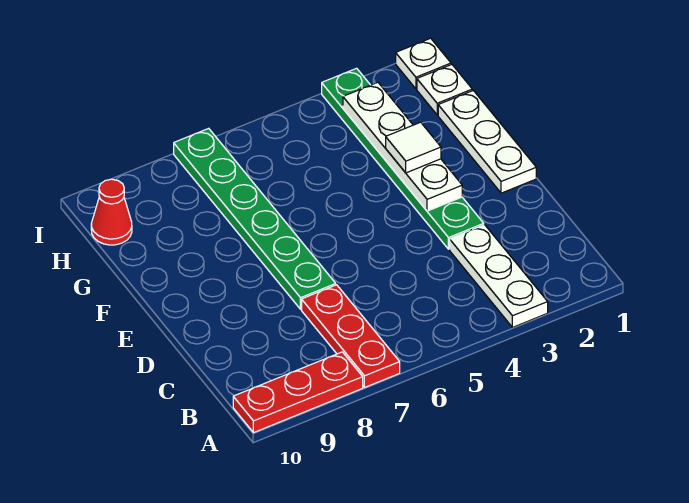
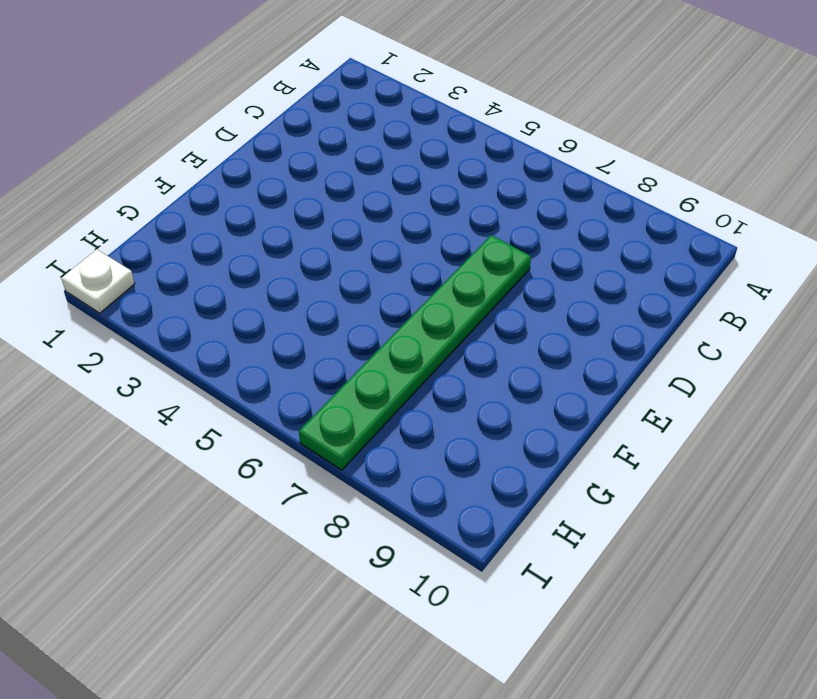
none -> white 1x3 plate [450,225,548,327]
none -> red 1x3 plate [302,285,400,388]

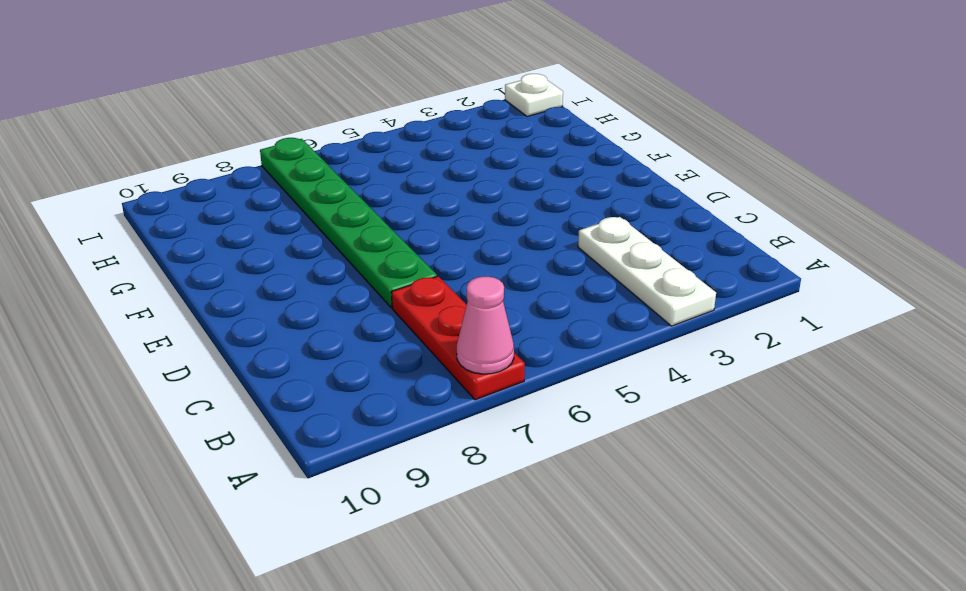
pink 1x1 cone [457,277,514,374] -> none
none -> red 1x3 plate [233,352,363,433]
none -> green 1x6 plate [322,68,484,249]

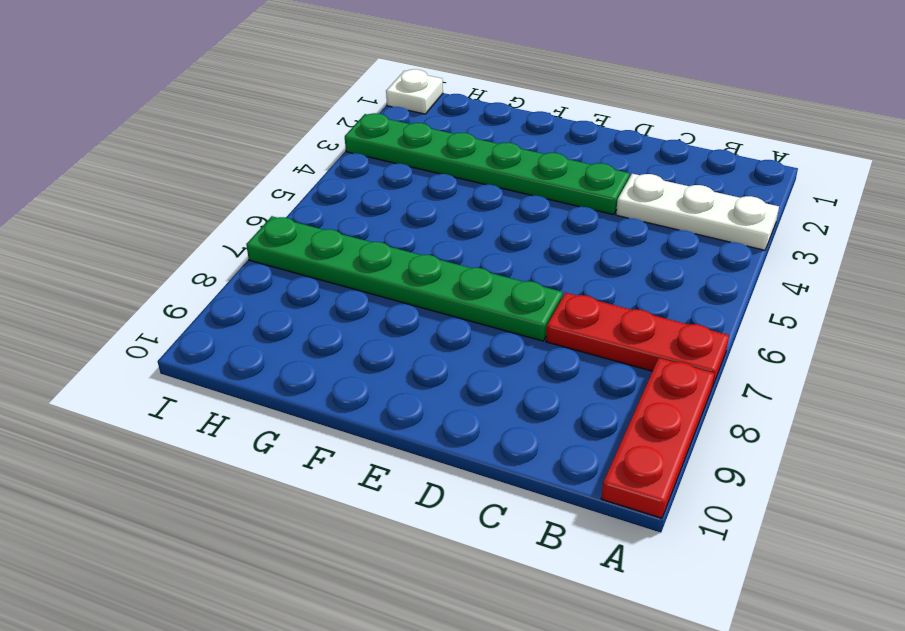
none -> white 1x3 plate [438,91,536,193]
none -> white 1x1 plate [417,65,472,115]

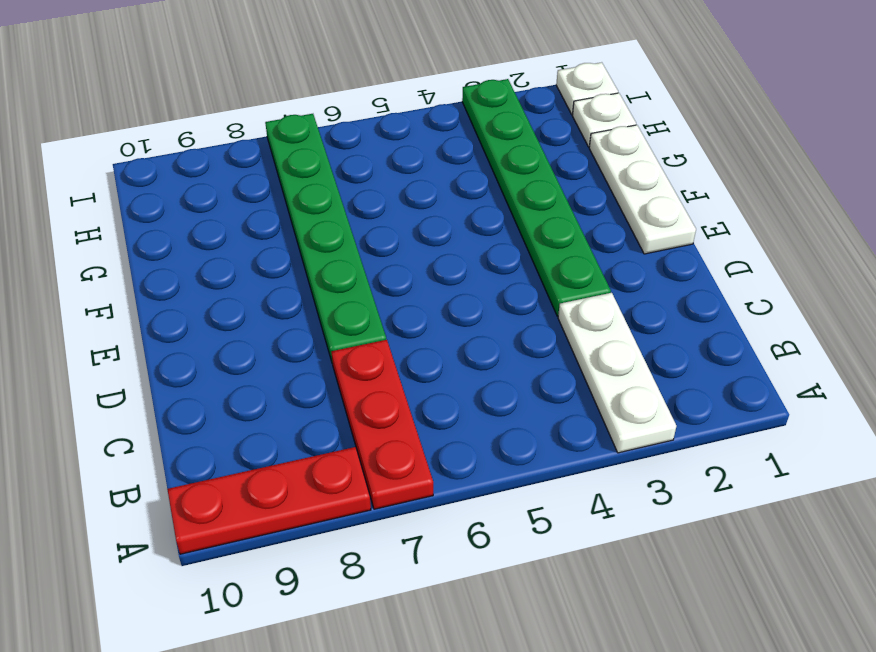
none -> red 1x1 cone [91,179,132,245]
none -> white 1x4 plate [343,82,462,211]

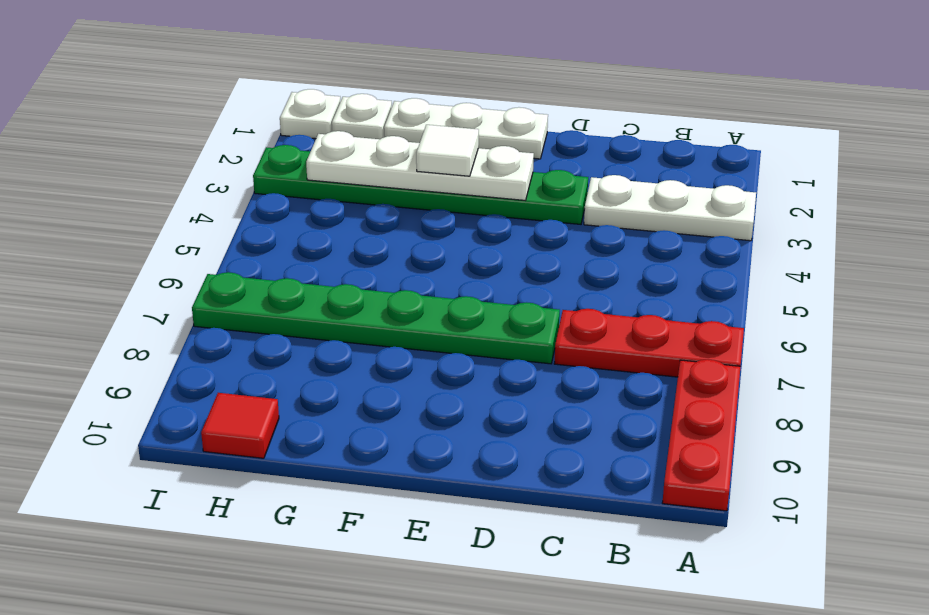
red 1x1 tile [201,393,279,458] -> red 1x1 cone [91,179,132,245]

